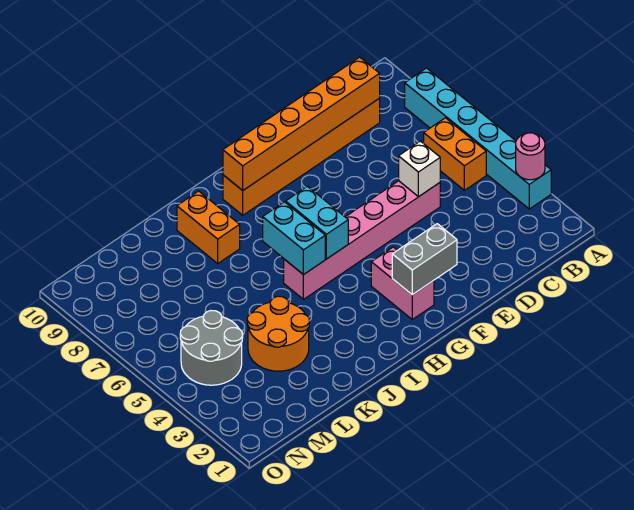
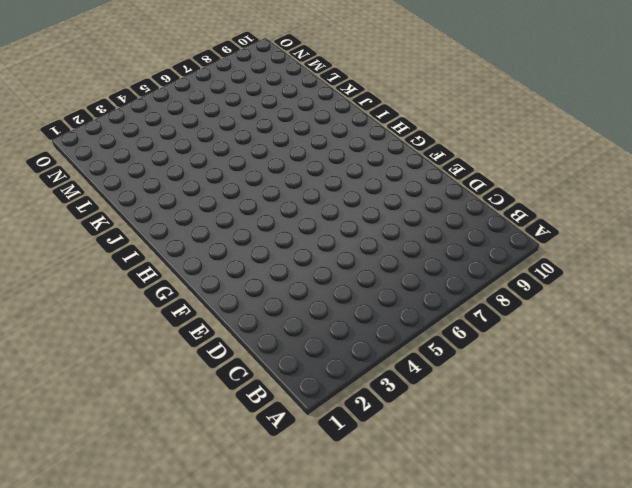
none -> cyan 1x6 brick [405,68,551,209]
none -> orange 1x2 brick [424,118,486,190]
none -> orange 1x6 brick [223,98,380,215]

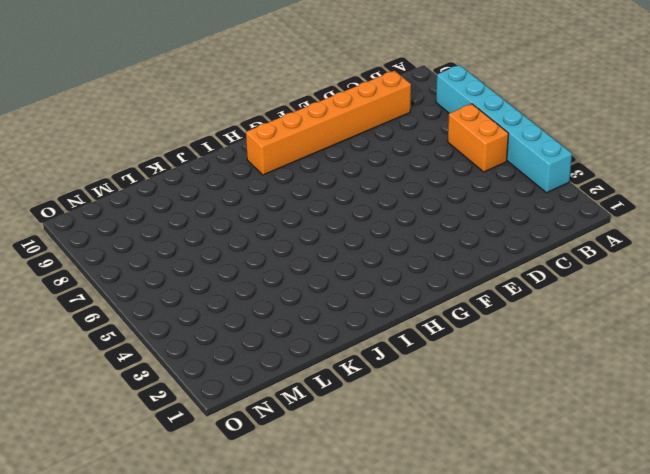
none -> pink 1x6 brick [284,181,440,299]
none -> pink 1x2 brick [371,247,434,319]
none -> orange 1x2 brick [177,191,240,263]

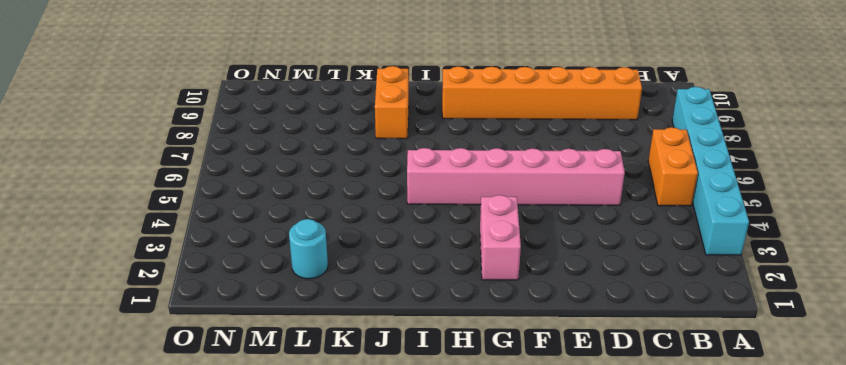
cyan 1x1 round brick [289,219,328,279] -> none
none -> orange 2x2 round brick [247,296,309,371]
none -> grey 2x2 round brick [180,310,243,385]
none -> pink 1x1 round brick [516,133,545,180]

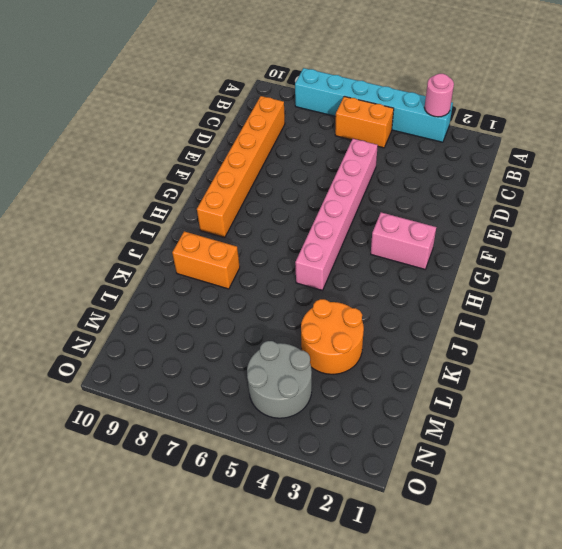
none -> orange 1x6 brick [223,57,380,190]
none -> white 1x1 brick [399,141,440,197]
none -> grey 1x2 brick [392,224,457,295]

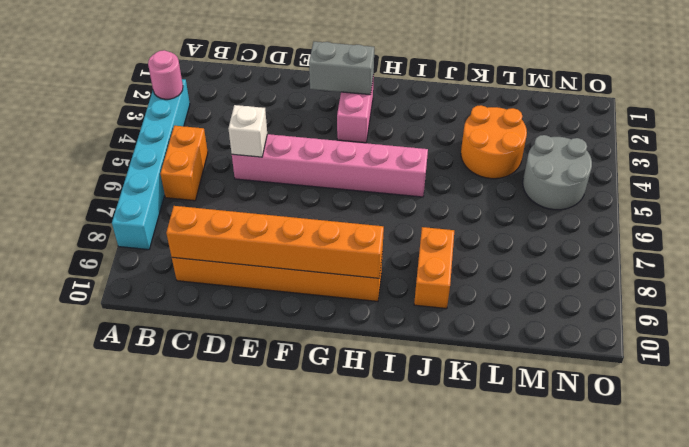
none -> cyan 1x2 brick [286,186,348,259]
none -> cyan 1x2 brick [263,202,325,275]

